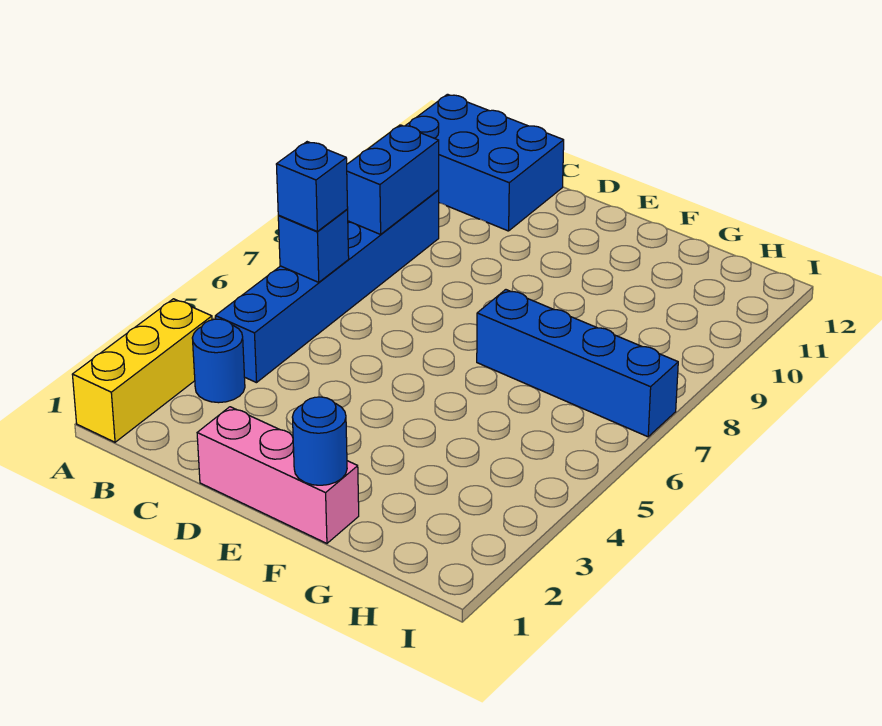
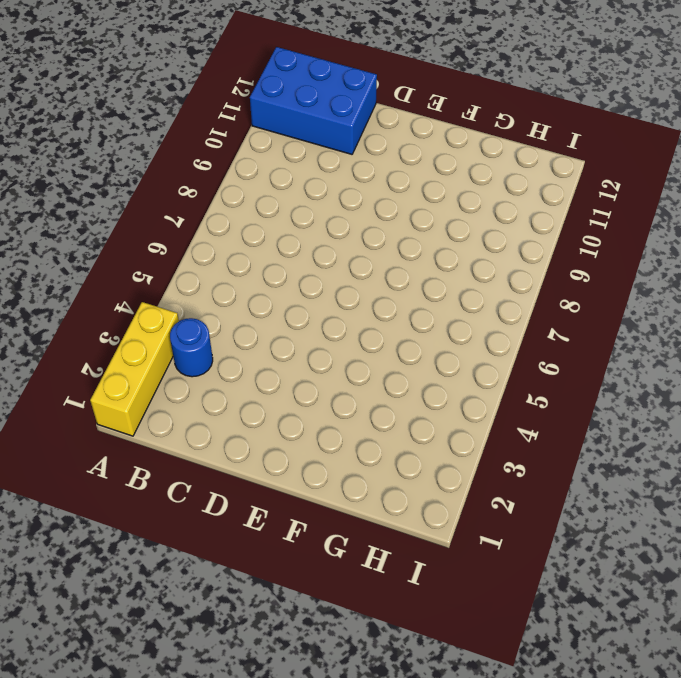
none -> blue 1x6 brick [215,190,439,383]
none -> pink 1x3 brick [197,407,359,543]

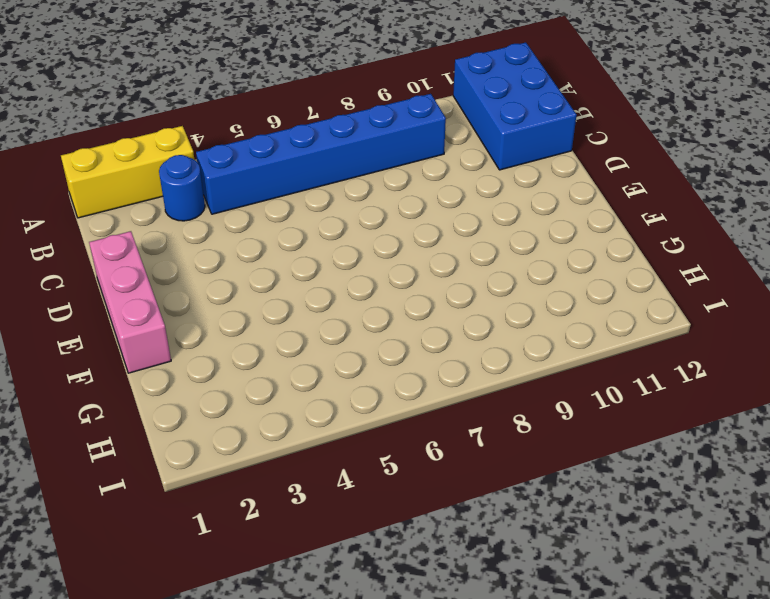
none -> blue 1x4 brick [477,290,678,437]
none -> blue 1x1 brick [278,210,349,282]

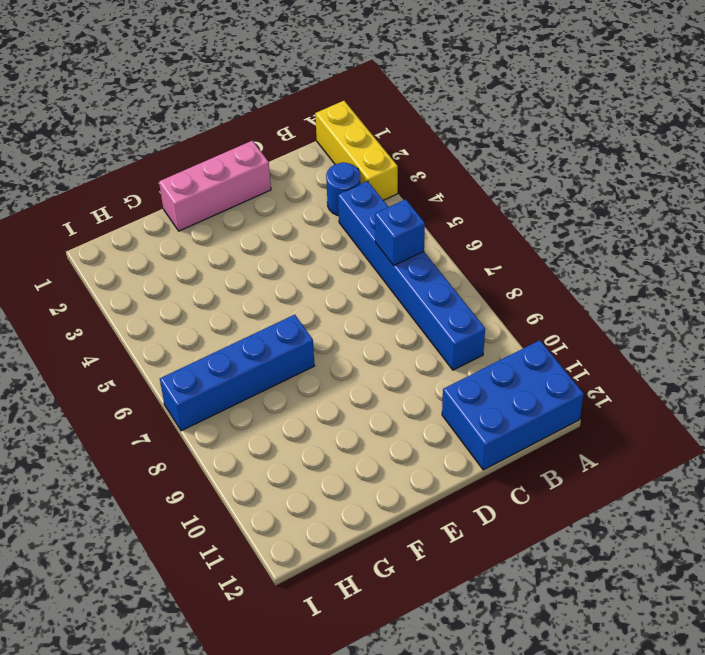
none -> blue 1x2 brick [347,125,439,234]
none -> blue 1x1 round brick [292,397,347,485]

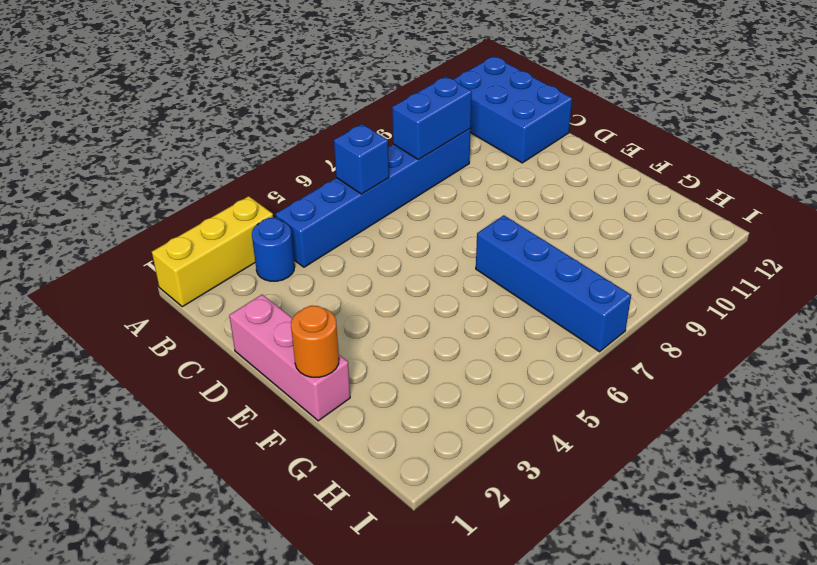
orange 1x1 round brick [291,306,339,377] -> blue 1x1 round brick [292,397,347,485]
none -> blue 1x1 brick [276,142,348,231]

